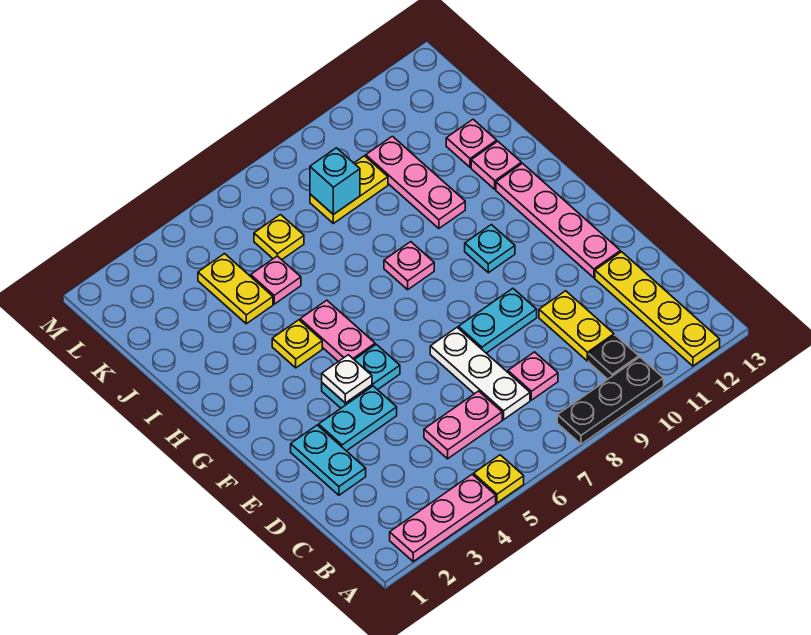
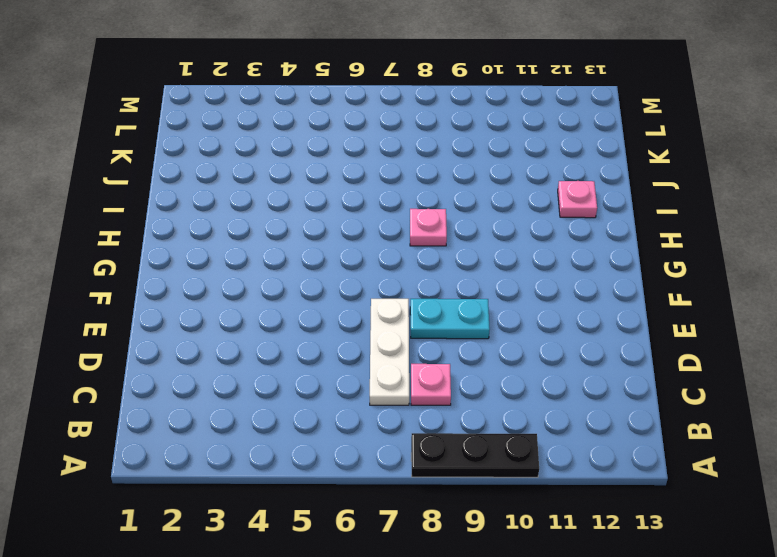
none -> pink 1x3 plate [390,474,496,561]
none -> yellow 1x1 plate [474,455,524,503]
none -> yellow 1x4 plate [595,252,720,366]

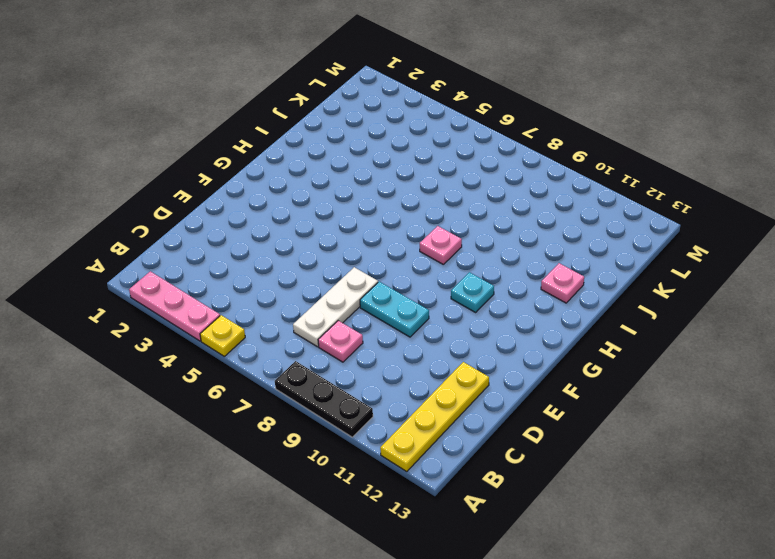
none -> black 1x1 plate [589,335,639,379]
none -> pink 1x2 plate [424,391,502,459]
none -> yellow 1x2 plate [539,291,614,361]

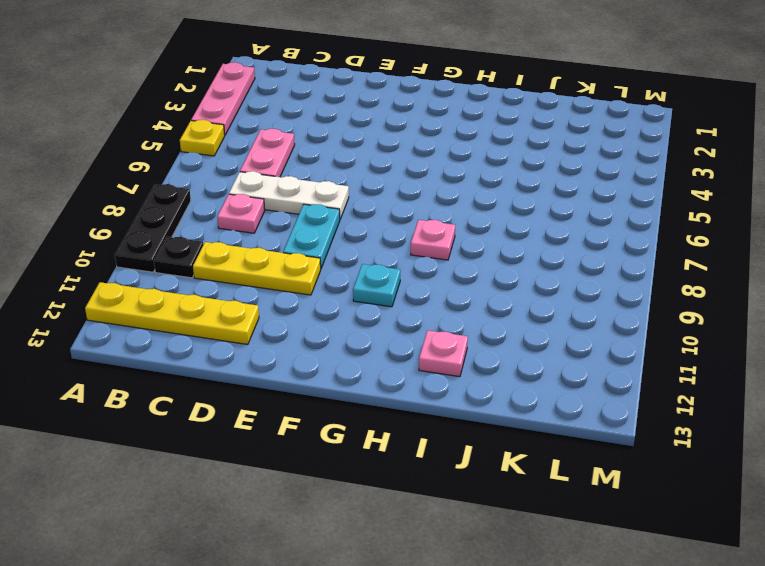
yellow 1x3 plate [193,242,321,295] -> yellow 1x2 plate [539,291,614,361]
none -> cyan 1x2 plate [291,425,366,495]
none -> cyan 1x2 plate [319,386,397,451]
none -> pink 1x4 plate [496,163,620,278]

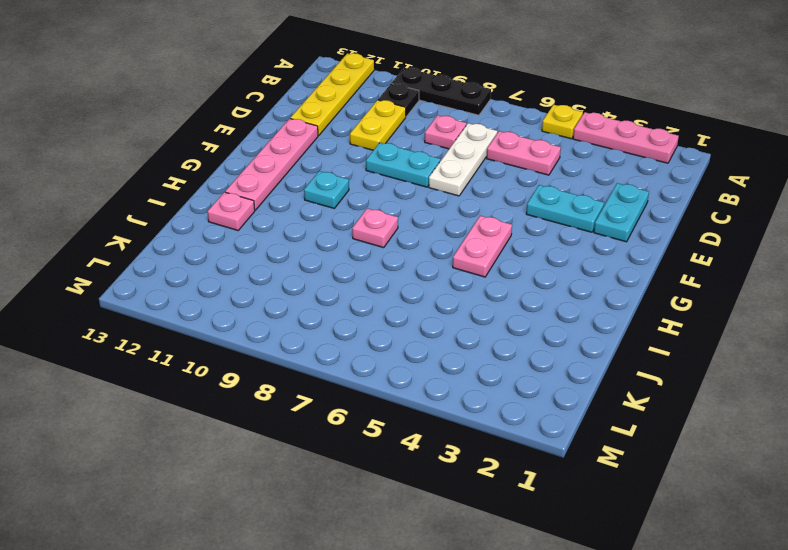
none -> cyan 1x2 plate [322,344,400,408]
none -> yellow 1x1 plate [272,320,322,368]
none -> pink 1x3 plate [366,136,465,228]

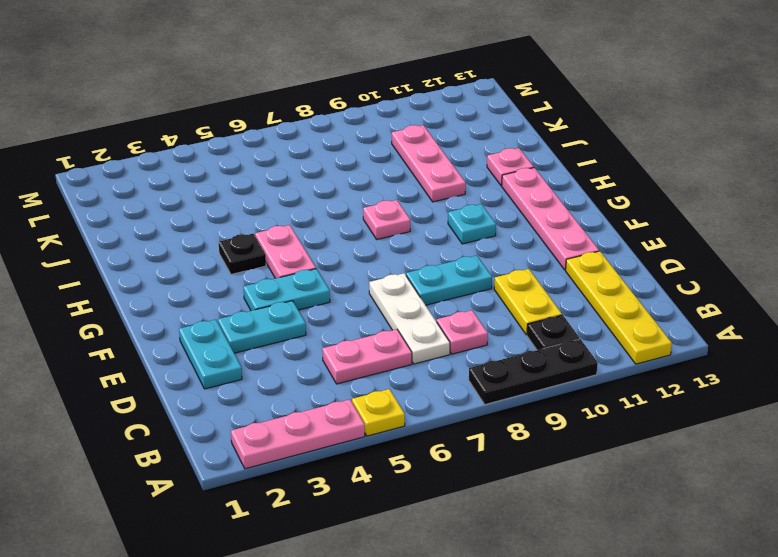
black 1x1 plate [219,234,266,274] -> yellow 1x1 plate [272,320,322,368]
none -> yellow 1x2 plate [198,254,273,324]
none -> pink 1x1 plate [251,256,301,304]
none -> pink 1x1 plate [446,119,497,167]

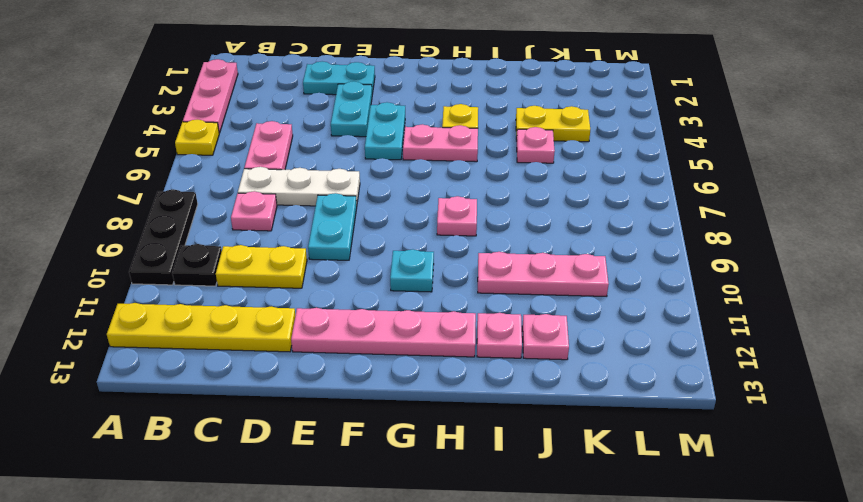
none -> yellow 1x1 plate [254,215,304,260]
none -> yellow 1x2 plate [310,156,388,223]
none -> white 1x1 plate [322,355,372,403]

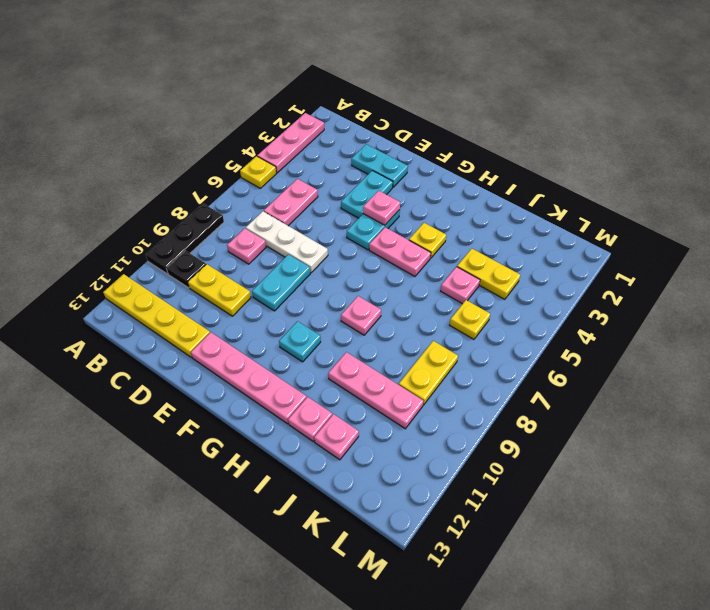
pink 1x1 plate [363,191,400,225] -> white 1x1 plate [322,355,372,403]
none -> cyan 1x1 brick [310,148,360,215]

